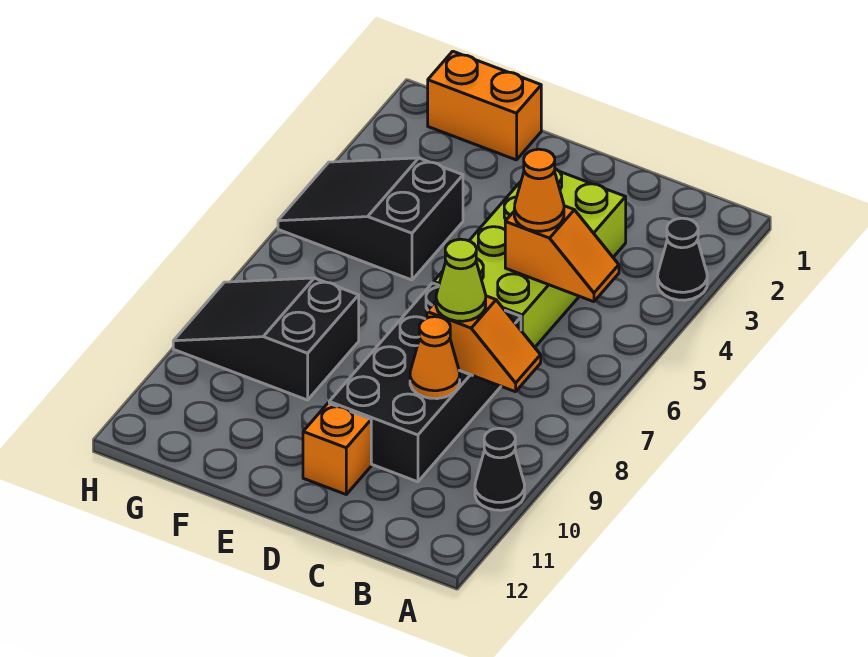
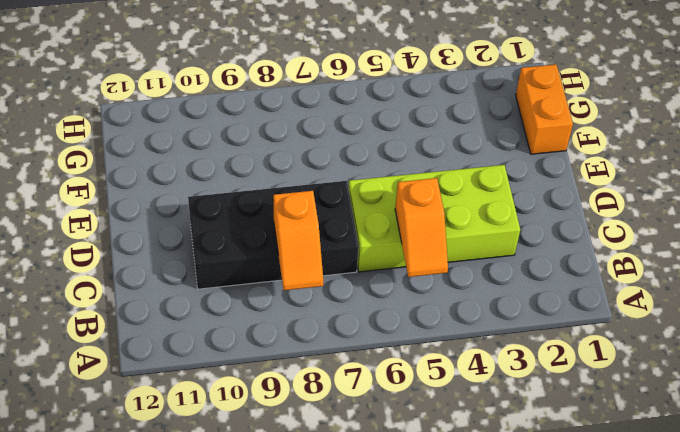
none -> black 1x1 cone [658,218,707,300]
none -> black 1x1 cone [475,428,525,510]
none -> orange 1x1 brick [303,403,371,494]

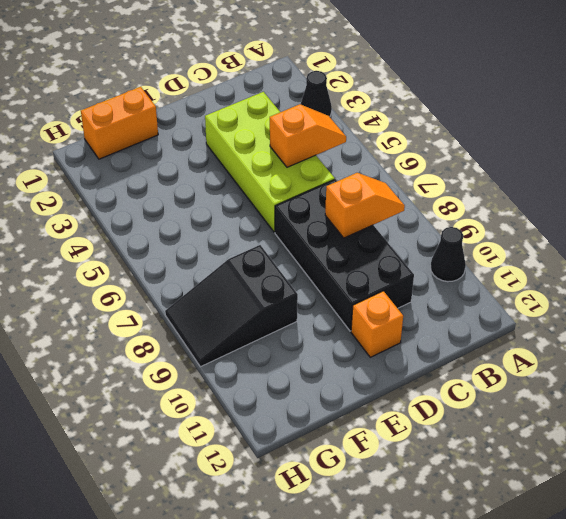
none -> black 2x3 slope [278,158,463,280]
none -> orange 1x1 cone [410,317,460,399]
none -> orange 1x1 cone [514,149,564,231]

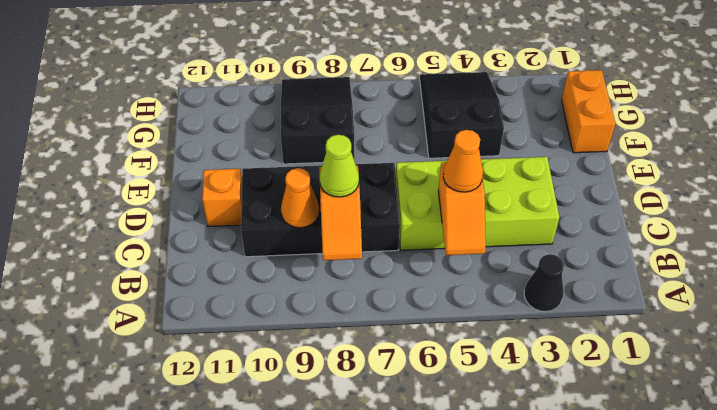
none -> black 1x1 cone [475,428,525,510]

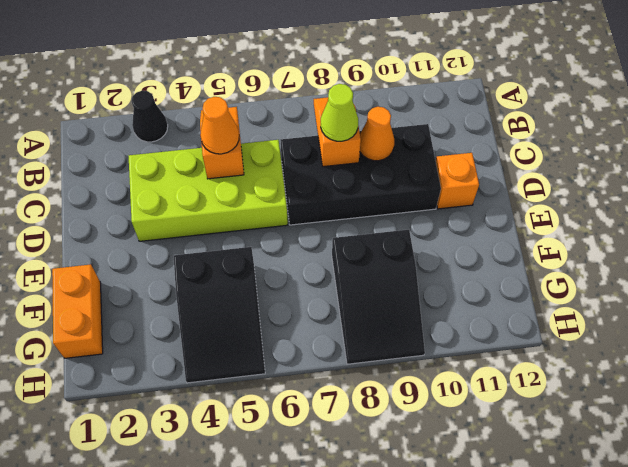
none -> black 1x1 cone [475,428,525,510]

